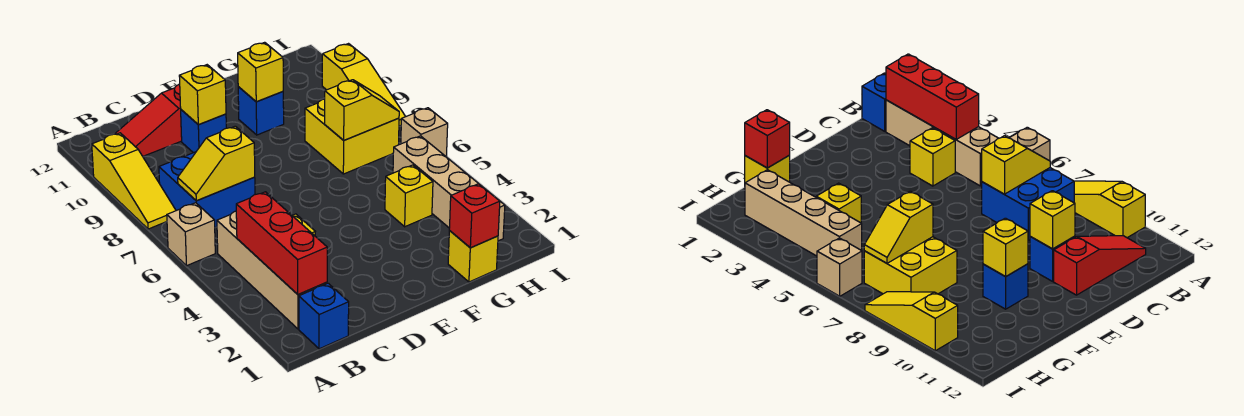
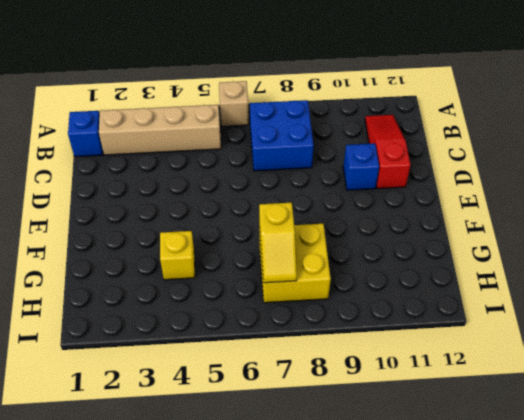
none -> yellow 1x3 slope [92,133,176,229]
none -> yellow 1x1 brick [910,128,955,186]
none -> blue 1x1 brick [238,87,284,135]

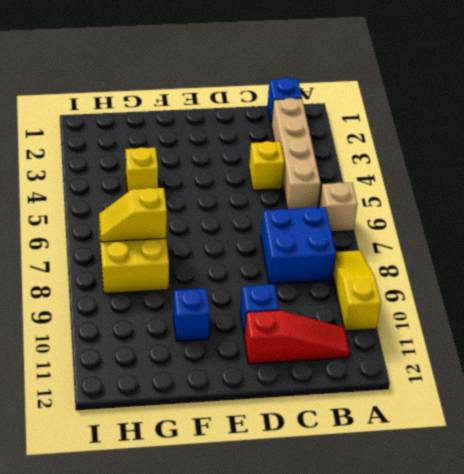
none -> yellow 1x1 brick [448,230,498,282]
none -> tan 1x4 brick [393,136,505,241]
none -> tan 1x1 brick [401,108,448,156]

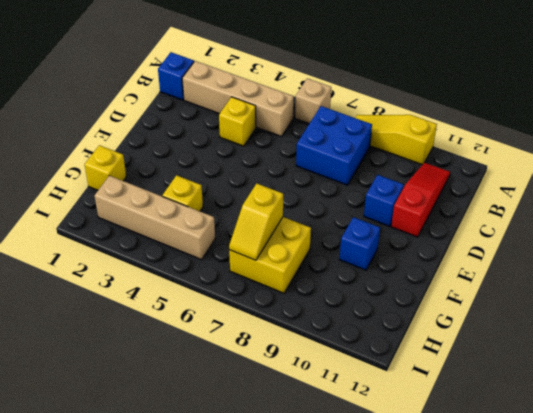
none -> tan 1x1 brick [401,108,448,156]
none -> yellow 1x3 slope [322,44,406,126]
none -> red 1x3 brick [236,192,327,294]

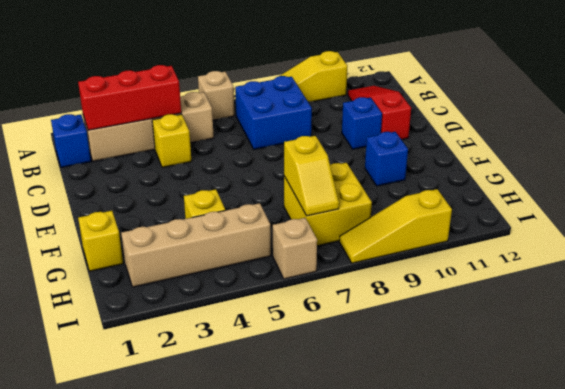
none -> yellow 1x2 slope [178,126,255,201]
none -> yellow 1x1 brick [179,65,226,125]
none -> yellow 1x1 brick [238,42,283,102]

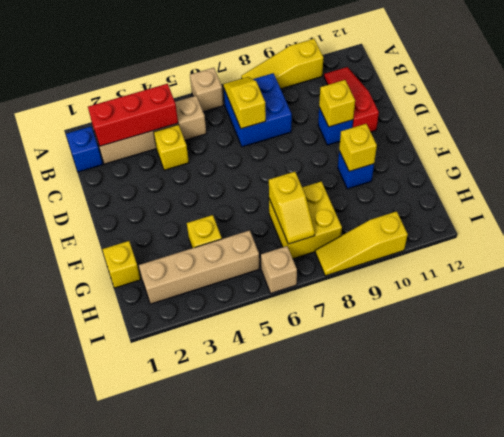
none -> red 1x1 brick [449,184,500,248]

